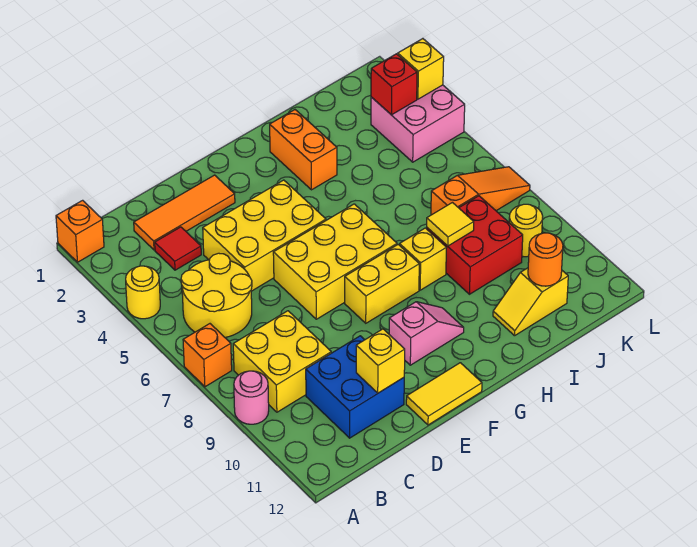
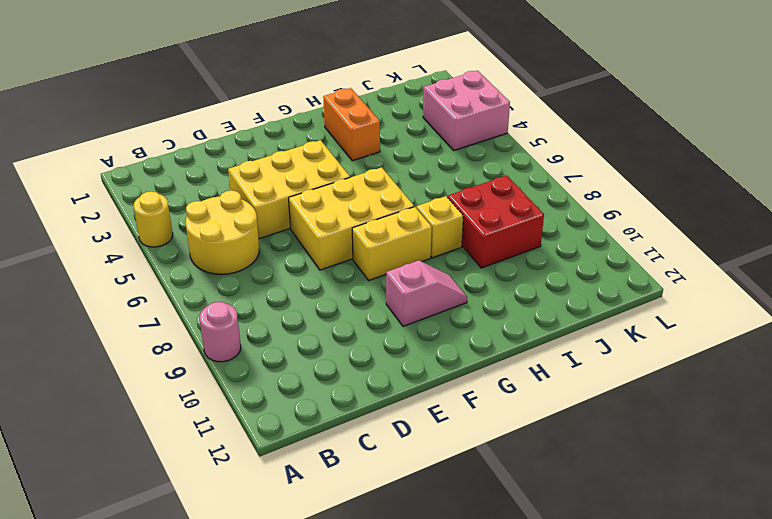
none -> orange 1x1 brick [56,200,104,262]
none -> orange 1x1 brick [183,324,232,387]
none -> yellow 2x2 brick [233,311,331,412]

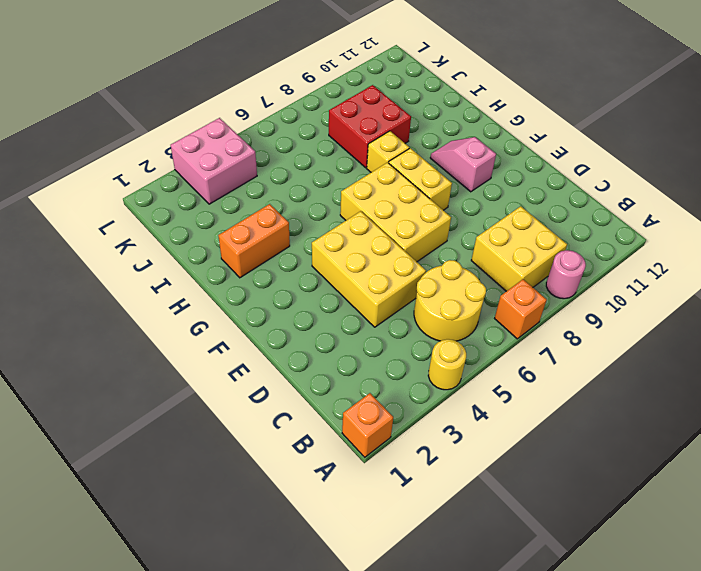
none -> orange 1x3 tile [134,175,235,250]
none -> red 1x1 tile [155,227,201,270]
none -> blue 2x2 brick [306,336,404,438]

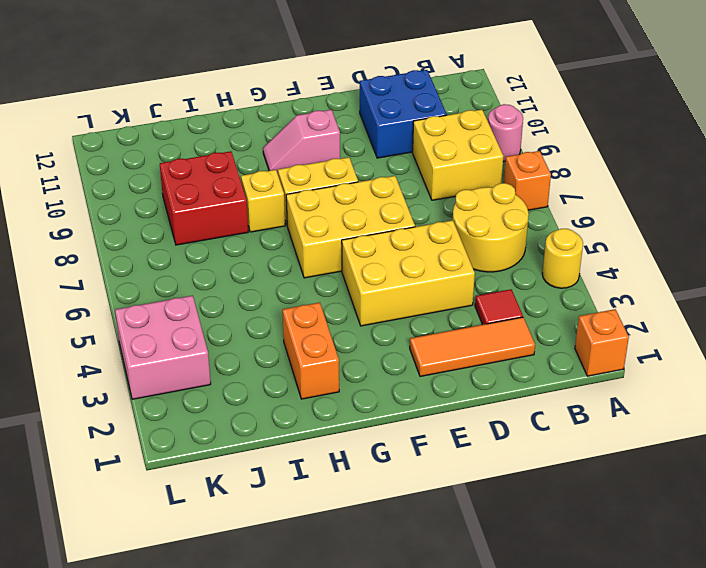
none -> yellow 1x2 tile [406,363,482,425]
none -> yellow 1x2 slope [493,268,568,336]
none -> orange 1x3 slope [431,167,530,215]

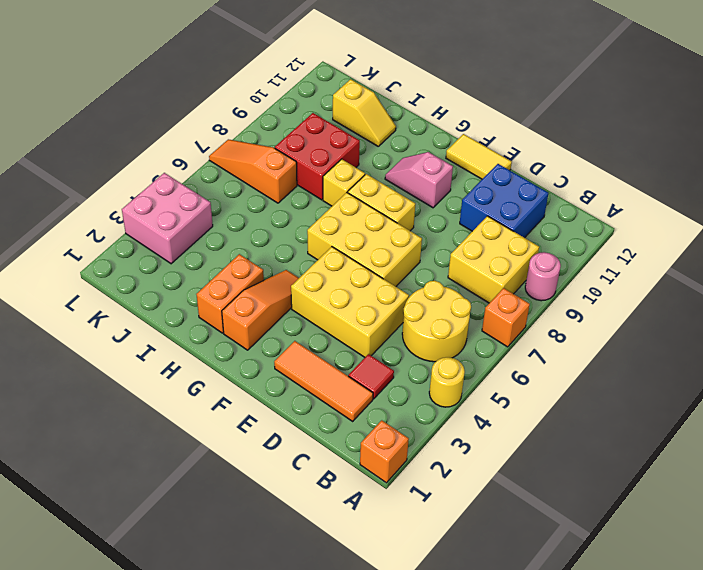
orange 1x3 slope [222,270,299,350] -> none
none -> yellow 1x1 round brick [509,204,543,257]
none -> yellow 1x1 brick [356,329,405,393]
none -> yellow 1x1 tile [427,203,474,246]

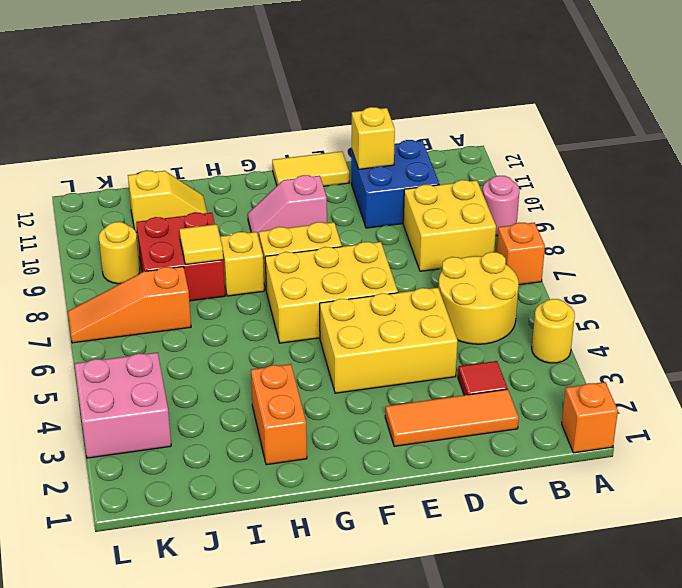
none -> orange 1x1 round brick [528,233,563,286]
none -> red 1x1 brick [371,54,417,115]
none -> yellow 1x1 brick [398,39,444,99]

